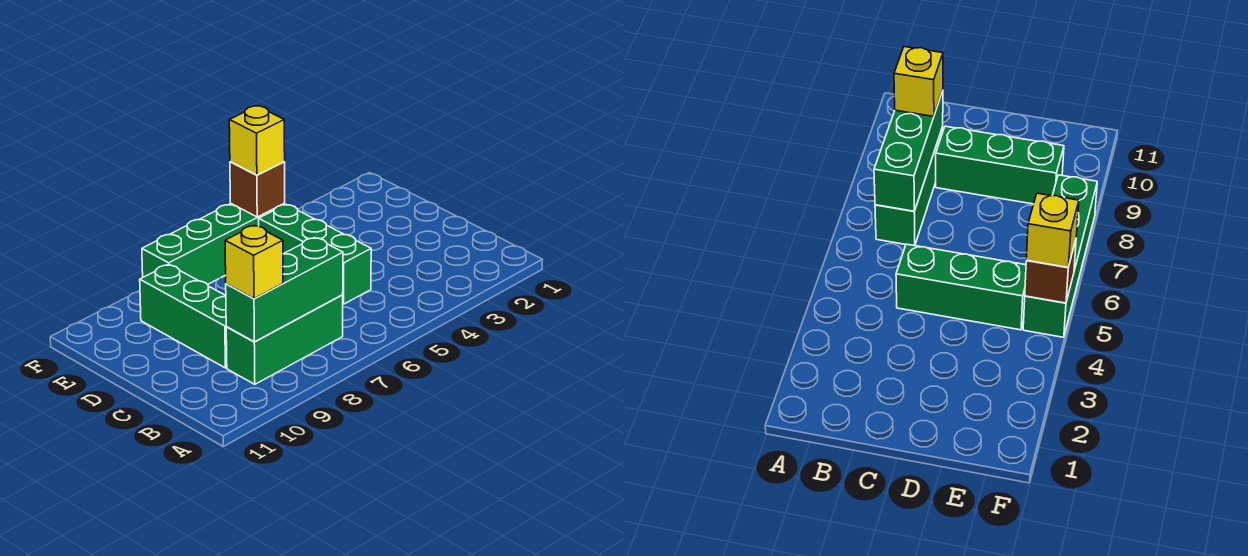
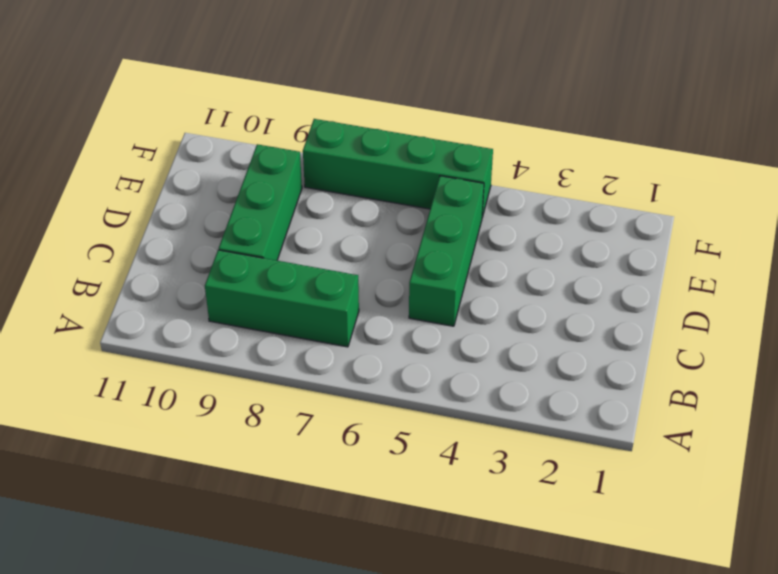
none -> green 1x3 brick [226,238,343,342]
none -> brown 1x1 brick [230,162,285,217]

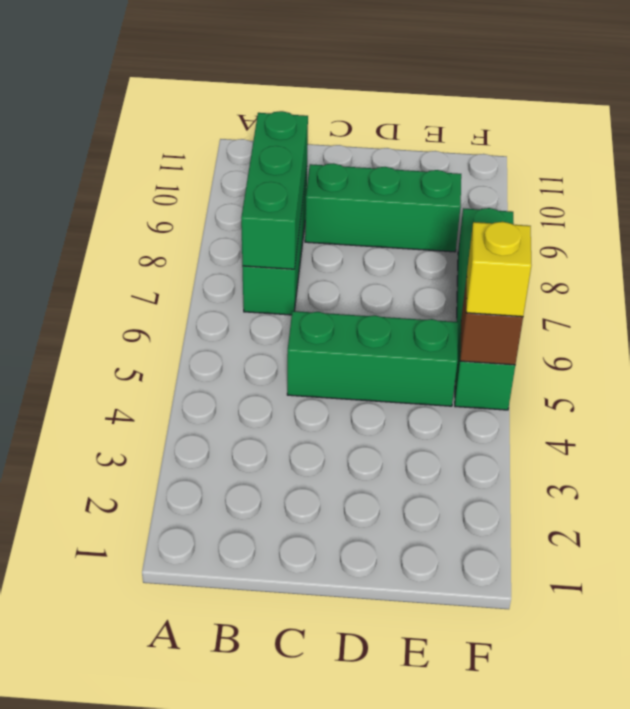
none -> yellow 1x1 brick [225,225,283,299]

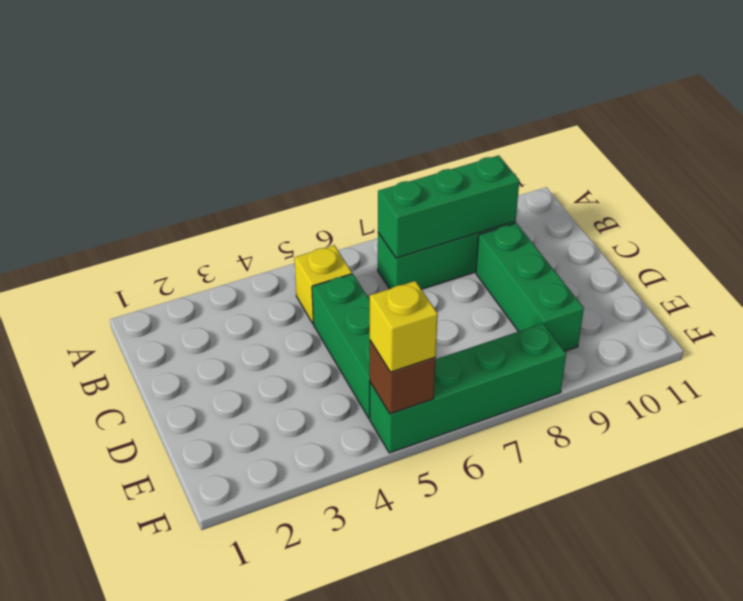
yellow 1x1 brick [294,245,352,324] -> yellow 1x1 brick moved to [225,225,283,299]

